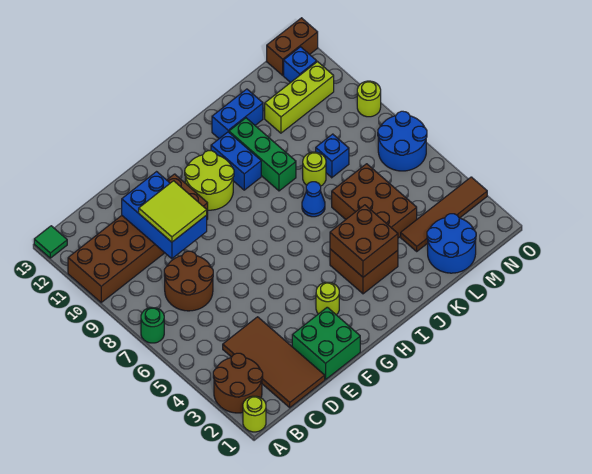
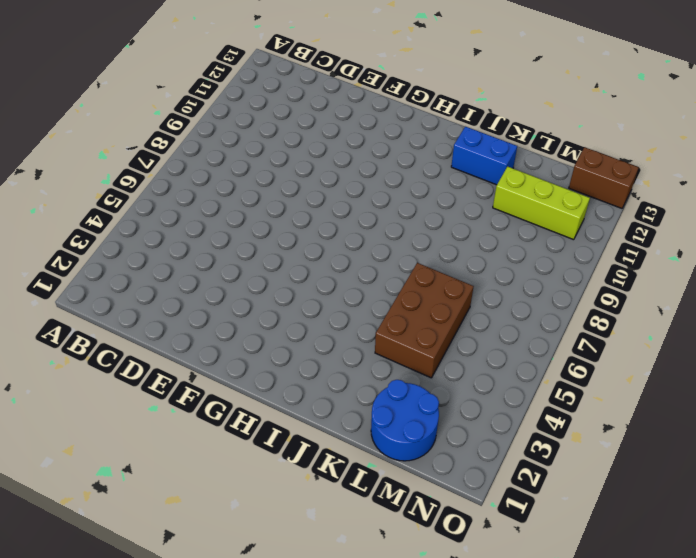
none -> lime 1x1 round brick [243,396,266,432]
none -> brown 2x2 round brick [213,353,263,413]
none -> green 1x1 round brick [141,307,164,343]

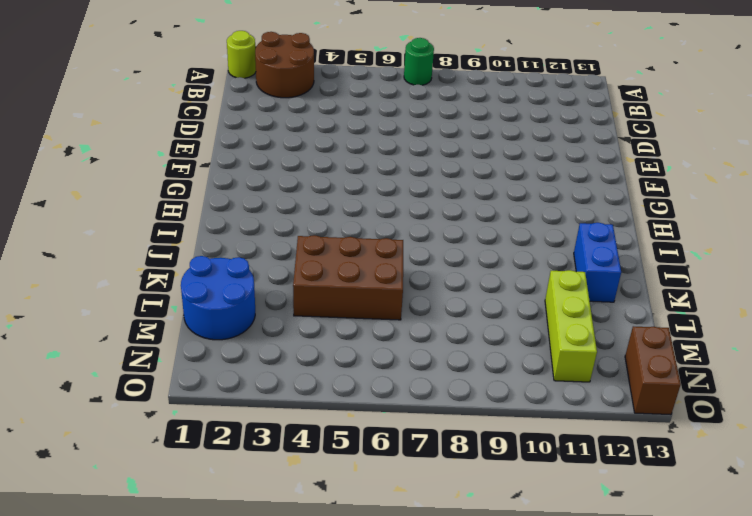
none -> brown 2x6 brick [68,174,208,302]
none -> green 1x1 tile [34,226,67,258]
none -> brown 2x4 tile [223,317,325,408]

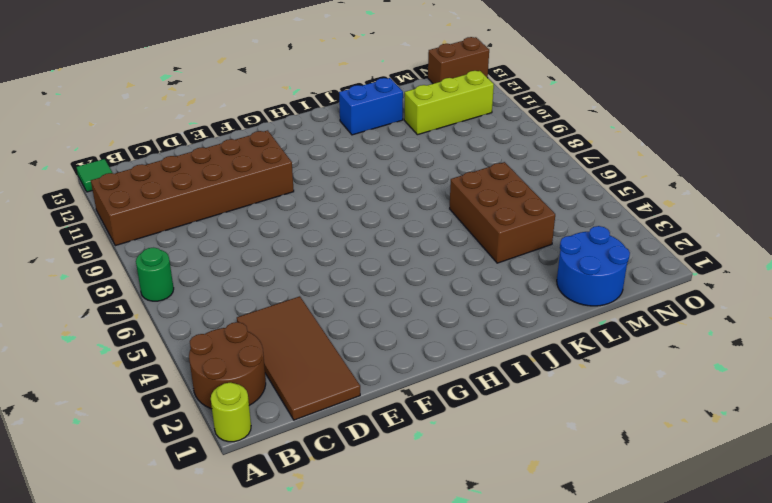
none -> brown 2x2 round brick [164,251,213,311]
none -> green 2x2 brick [292,307,360,380]
none -> lime 1x1 round brick [316,282,339,315]

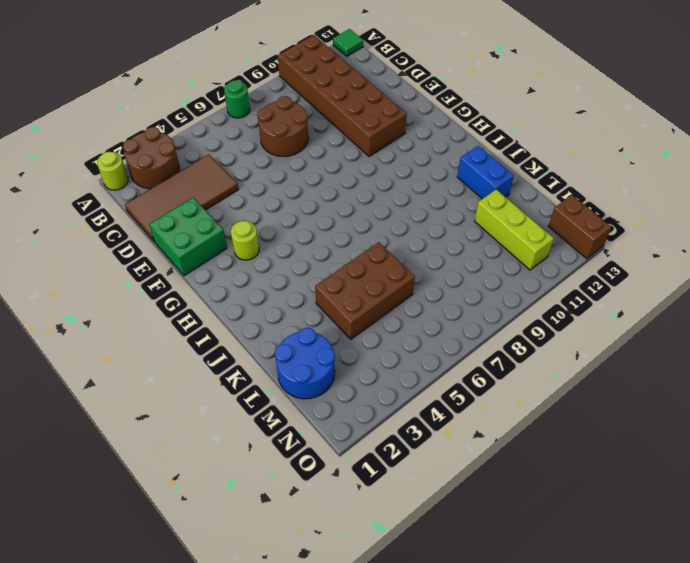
none -> lime 2x2 round brick [185,151,234,210]
none -> brown 2x2 brick [330,249,398,294]
none -> blue 1x2 brick [211,132,261,190]

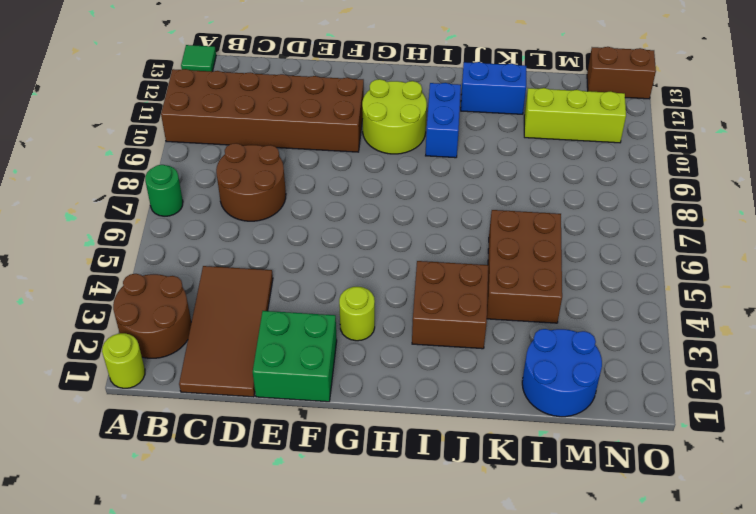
none -> blue 1x1 cone [302,182,325,217]
none -> green 1x3 brick [229,118,296,191]
none -> lime 1x1 round brick [303,152,326,186]

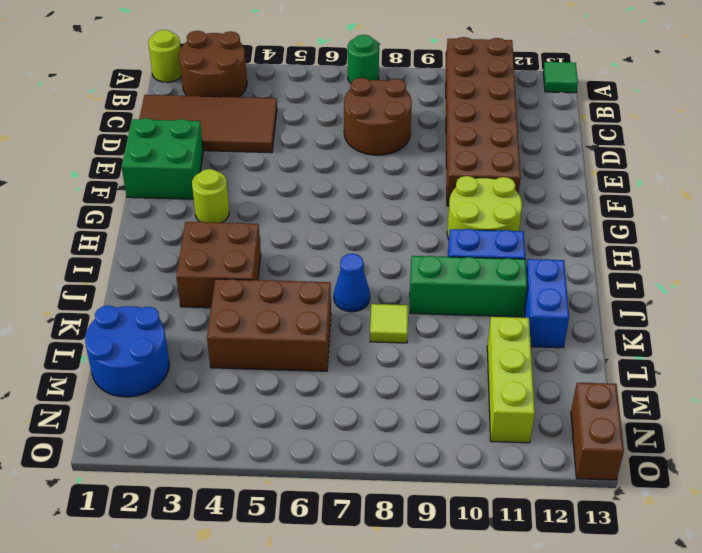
lime 1x1 tile [370,304,408,343] -> lime 1x1 round brick [303,152,326,186]
none -> brown 1x4 tile [401,177,487,251]
none -> blue 1x1 brick [316,134,349,178]
none -> blue 2x2 round brick [378,111,427,171]

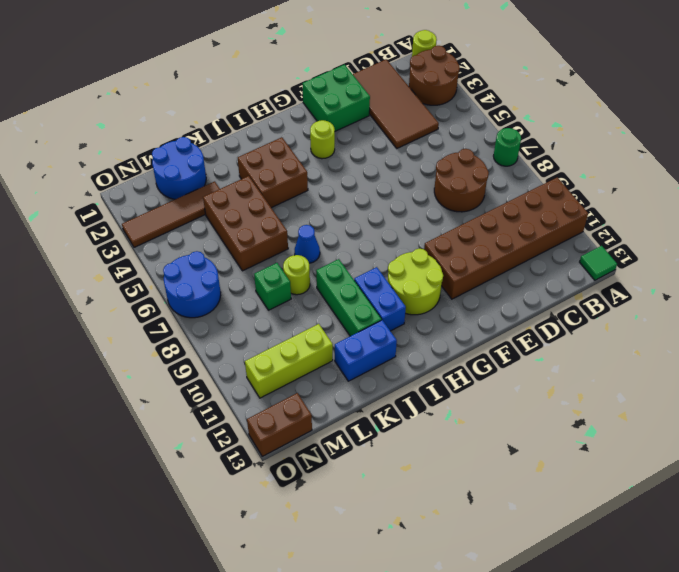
green 1x1 brick [254,263,291,310] -> blue 1x1 brick [316,134,349,178]
none -> blue 1x1 brick [284,47,317,83]
none -> lime 1x1 round brick [357,81,381,117]
none -> blue 2x3 brick [122,172,207,259]

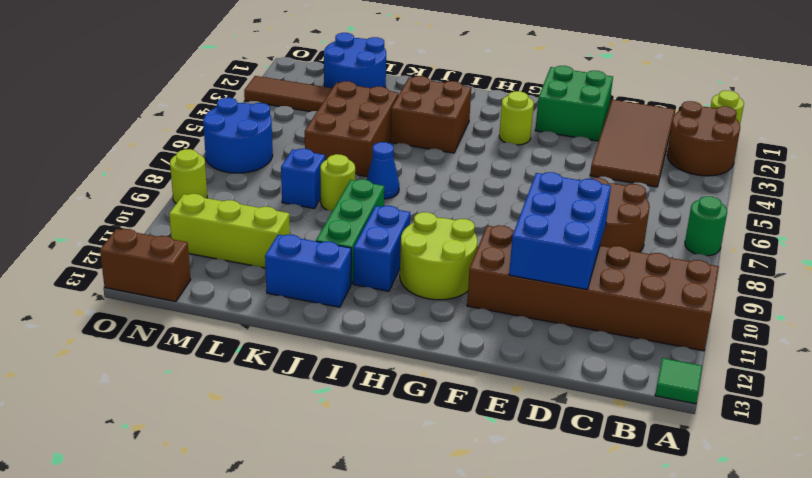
none -> blue 1x1 brick [284,47,317,83]
none -> brown 2x2 brick [330,205,398,277]
none -> lime 2x2 tile [139,181,207,242]

